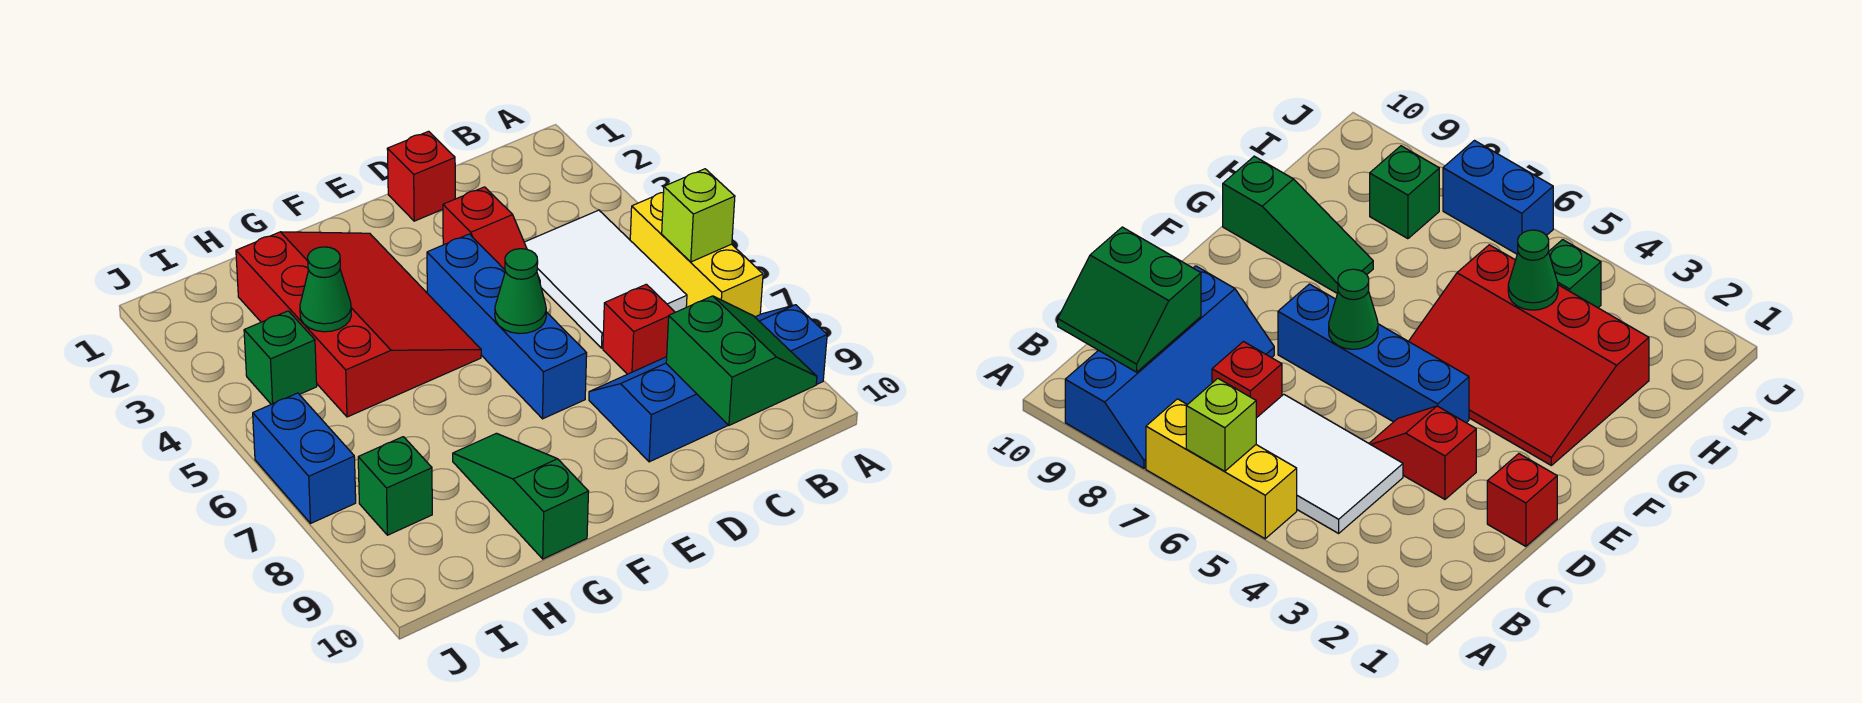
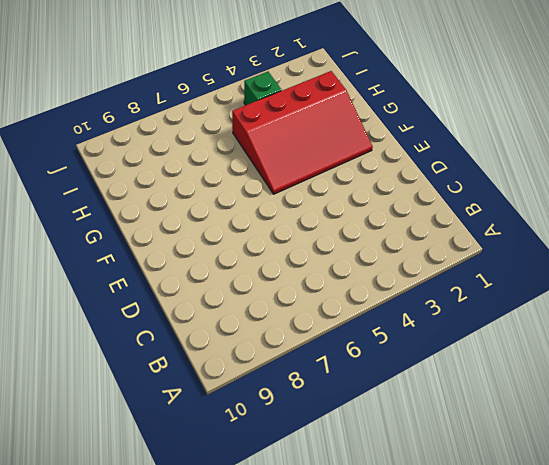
none -> yellow 1x3 brick [630,192,763,317]
none -> blue 2x4 slope [589,305,827,462]
none -> white 2x3 tile [524,210,687,348]

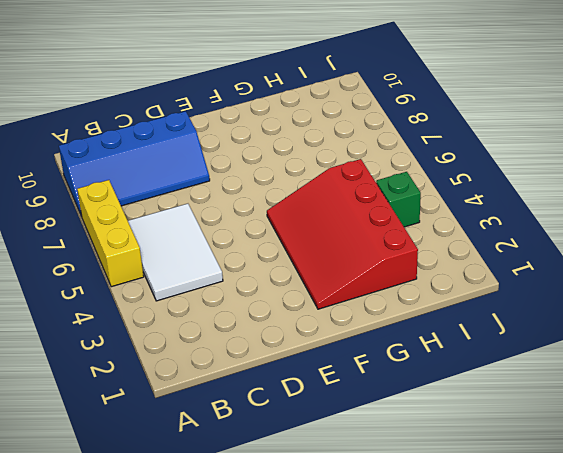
none -> red 1x1 brick [603,284,675,374]
none -> red 1x1 brick [387,131,455,221]
none -> red 1x2 slope [443,187,540,281]

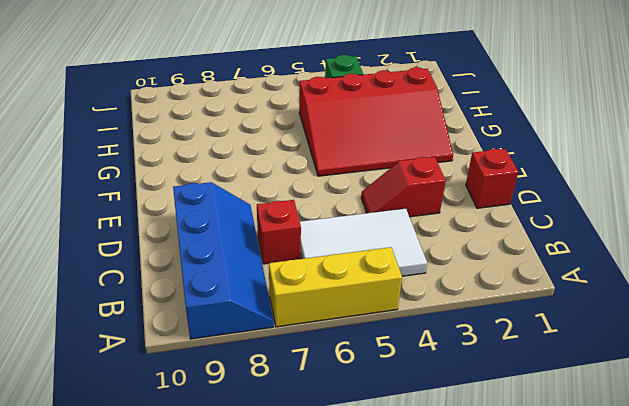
none -> blue 1x4 brick [427,234,587,419]
none -> green 1x3 slope [453,433,589,559]
none -> green 1x1 brick [358,437,432,535]

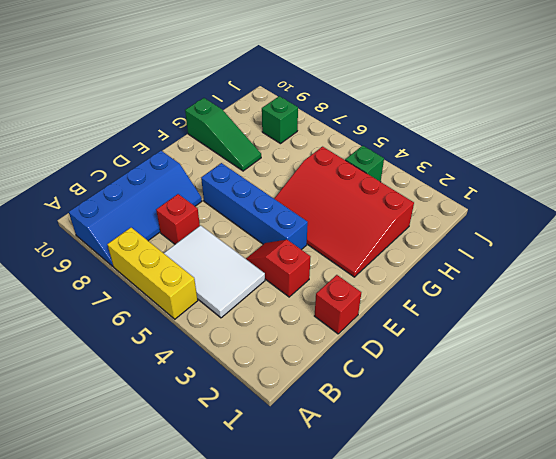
none -> blue 1x2 brick [253,393,356,523]
none -> lime 1x1 brick [662,169,735,262]
none -> green 2x2 slope [666,296,817,425]

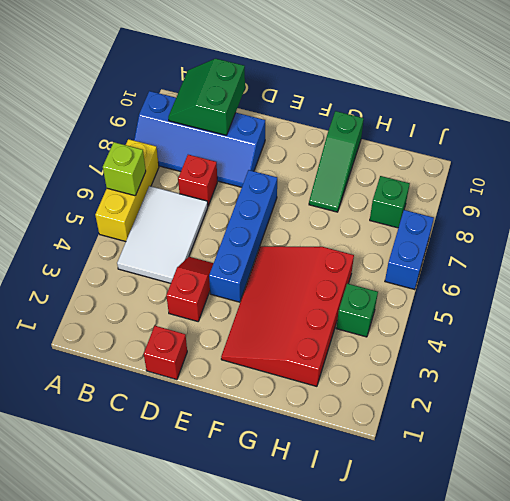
none -> green 1x1 cone [495,249,546,334]
none -> green 1x1 cone [300,247,351,332]

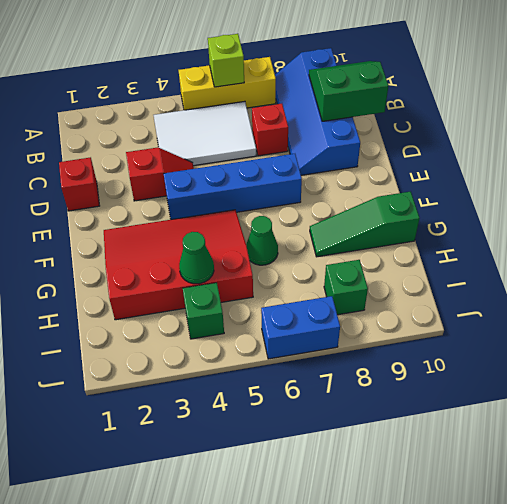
green 1x1 cone [246,216,278,265] -> green 1x1 cone moved to [495,249,546,334]

